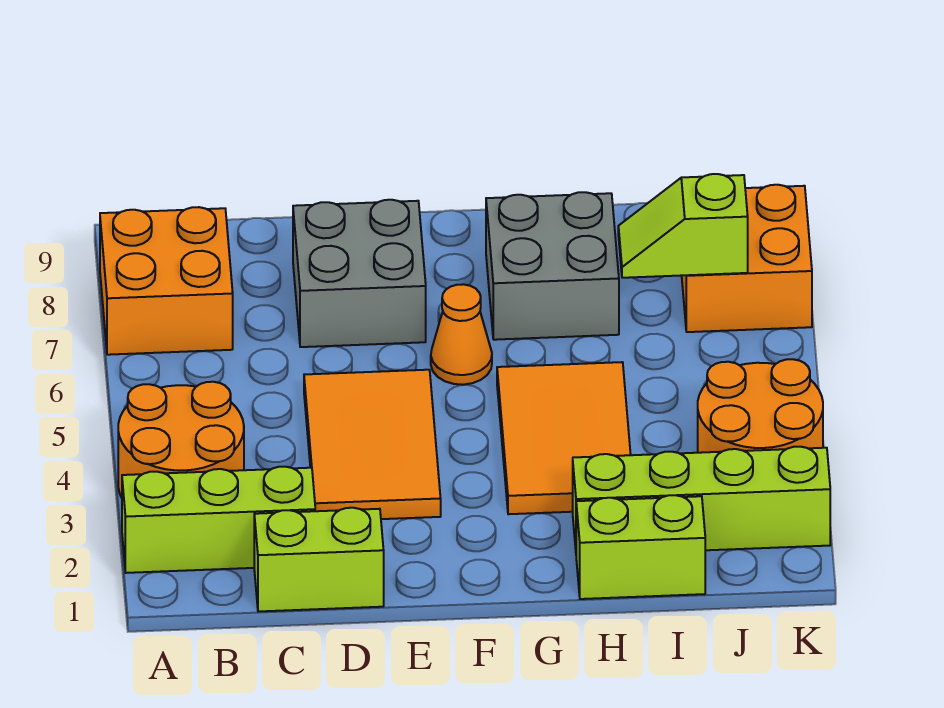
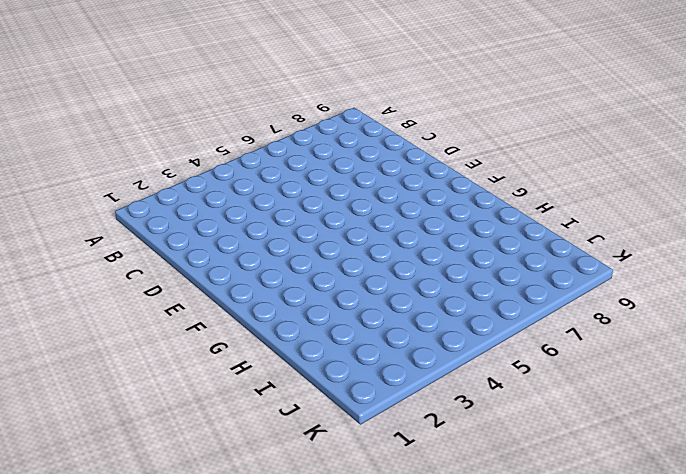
none -> lime 1x3 brick [122,467,315,573]
none -> orange 2x2 round brick [118,382,244,498]
none -> orange 2x2 brick [100,207,233,355]

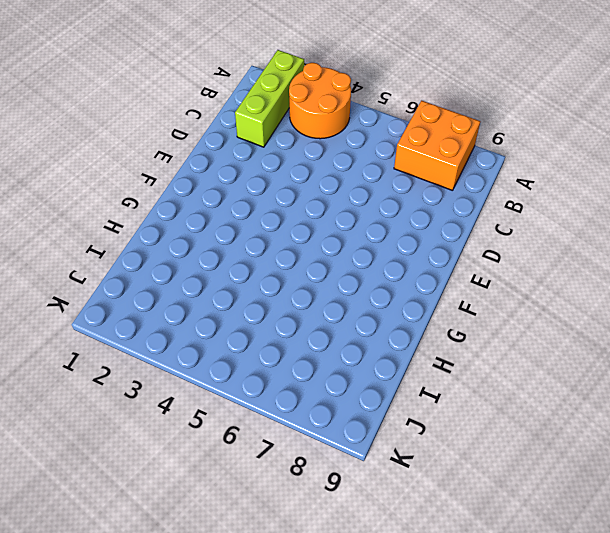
none -> lime 1x2 brick [254,508,384,611]
none -> orange 2x3 tile [304,370,441,519]
none -> grey 2x2 brick [293,200,426,347]

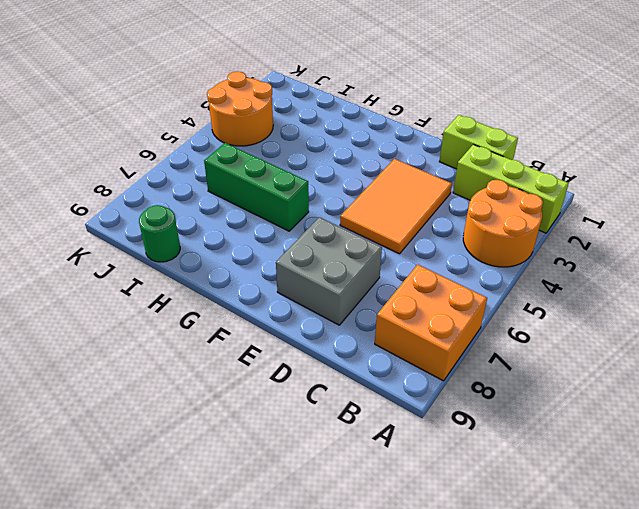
green 1x3 brick [204,143,309,231] -> none
green 1x1 round brick [139,205,180,262] -> none
none -> orange 1x1 cone [431,284,492,385]
none -> orange 2x3 tile [497,362,631,514]
none -> grey 2x2 brick [486,192,619,340]

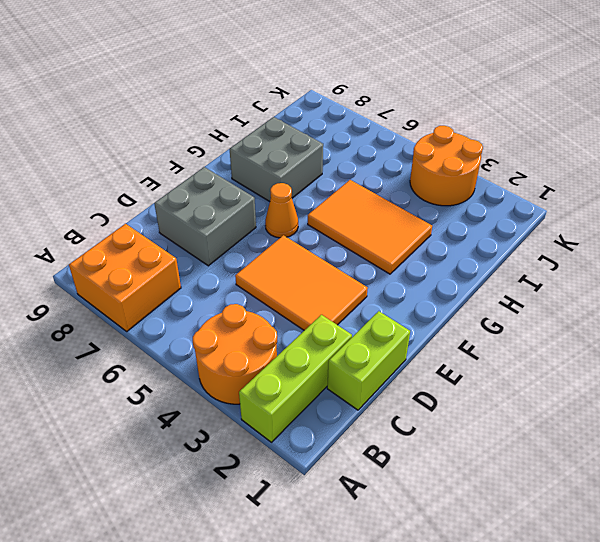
none -> lime 1x2 brick [576,495,705,599]
none -> lime 1x4 brick [573,447,830,550]
none -> orange 2x2 brick [682,185,812,332]

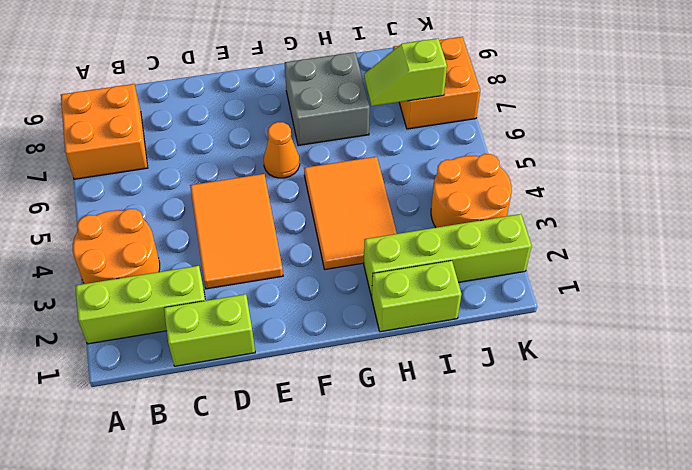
none -> grey 2x2 brick [293,200,426,347]

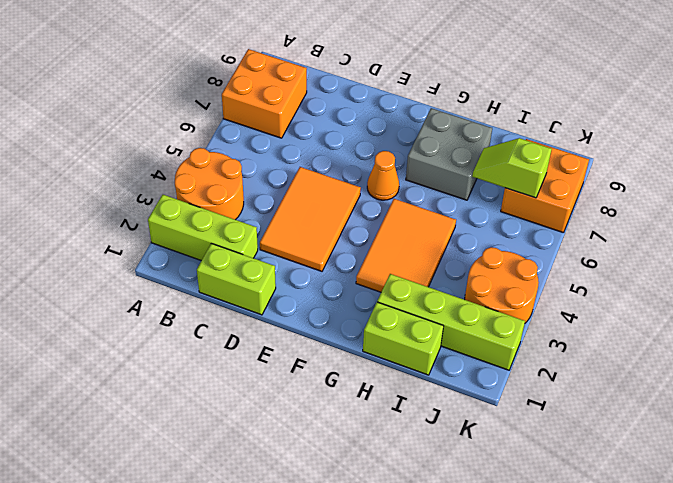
none -> grey 2x2 brick [293,200,426,347]

